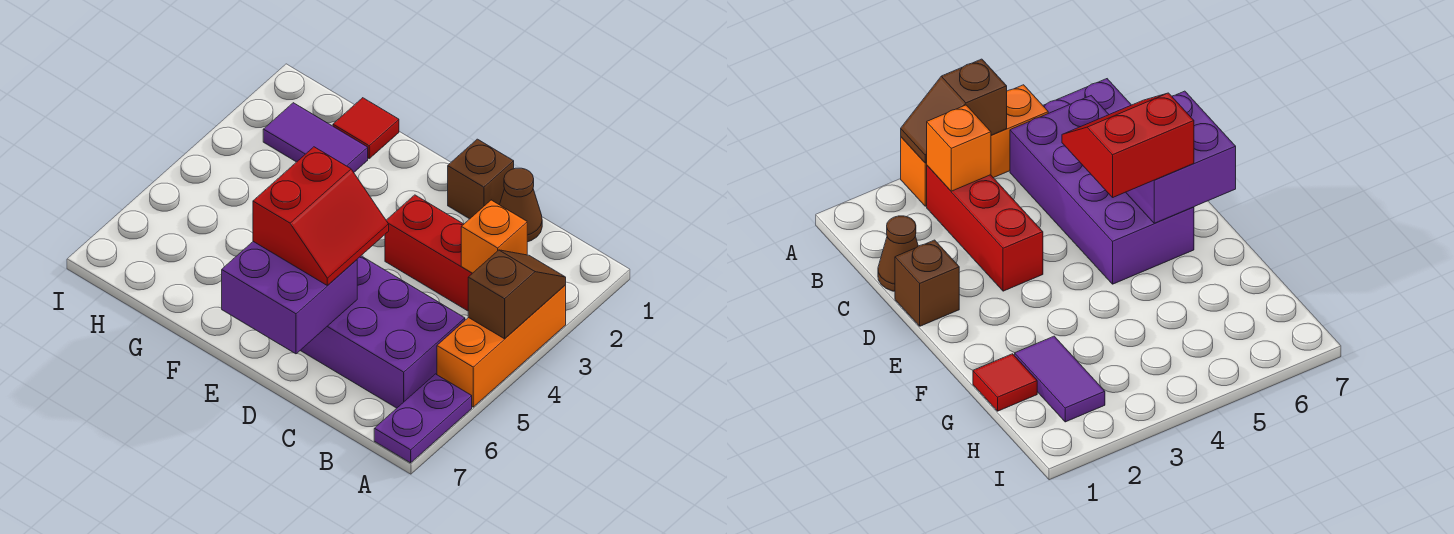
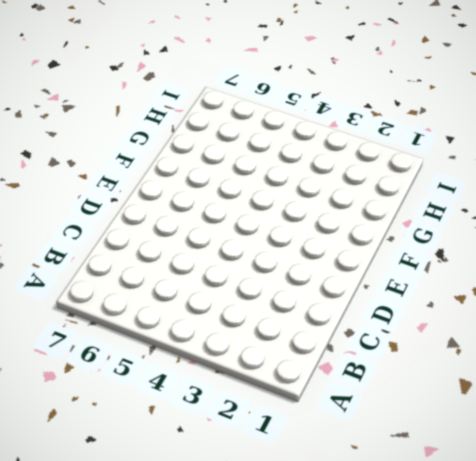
none -> orange 1x3 brick [437,285,566,407]
none -> purple 1x2 plate [374,374,472,463]
none -> red 1x3 brick [385,195,472,311]

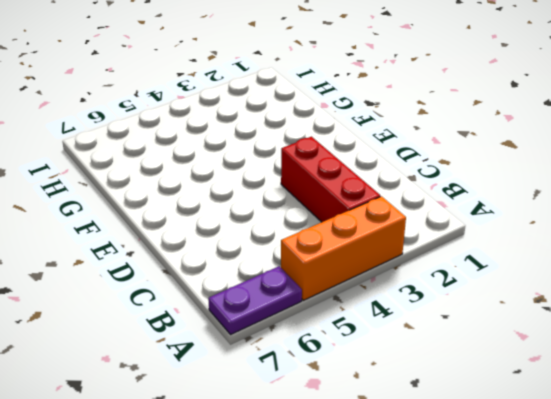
none -> purple 2x4 brick [300,256,465,408]
none -> brown 1x1 cone [500,168,542,242]
none -> brown 1x1 brick [448,139,514,219]

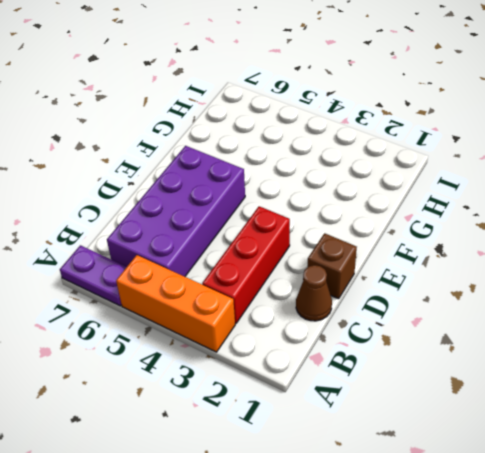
none -> red 1x1 tile [333,98,399,159]
none -> purple 1x2 tile [263,103,368,172]
none -> brown 1x2 slope [468,250,566,339]

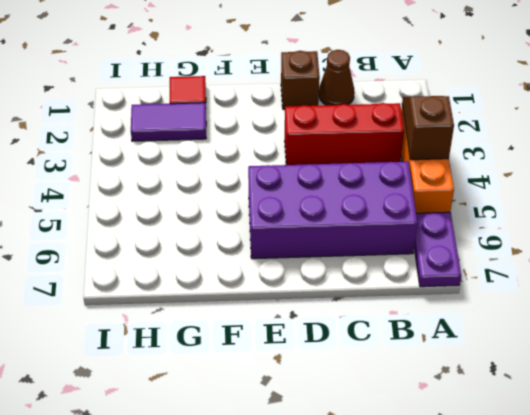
none -> orange 1x1 brick [461,200,527,273]
none -> purple 2x2 brick [222,242,357,354]
none -> red 2x2 slope [253,147,389,286]

